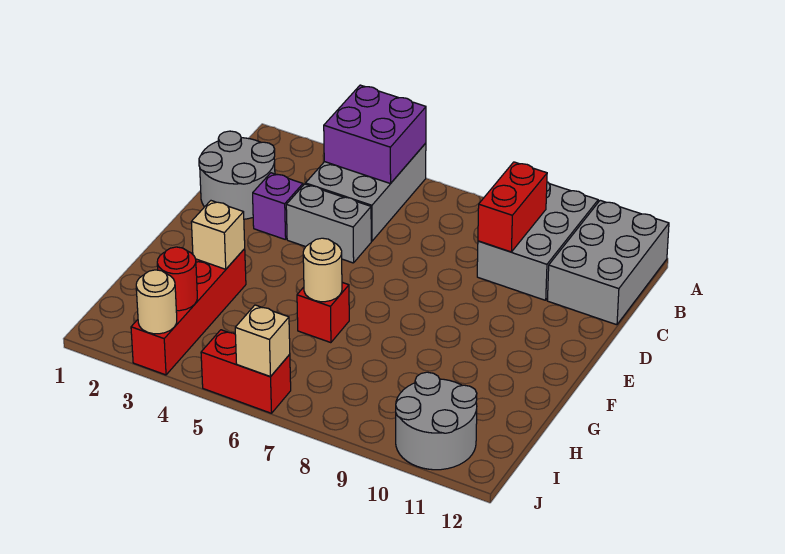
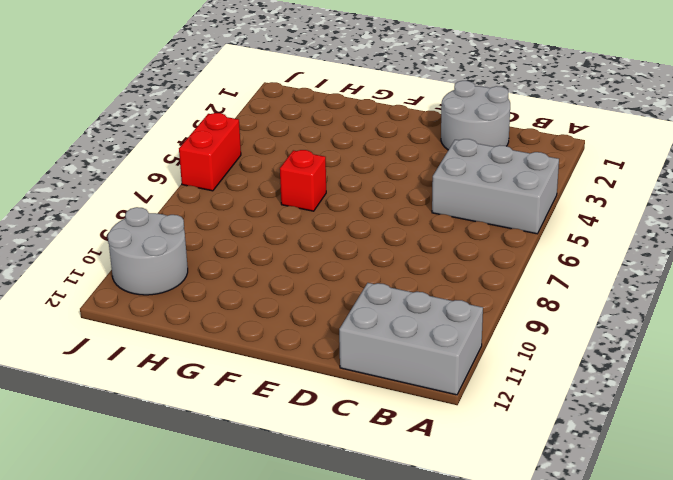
none -> grey 2x3 brick [477,182,598,300]
none -> purple 1x1 brick [253,173,303,240]
none -> grey 1x2 brick [286,184,371,263]

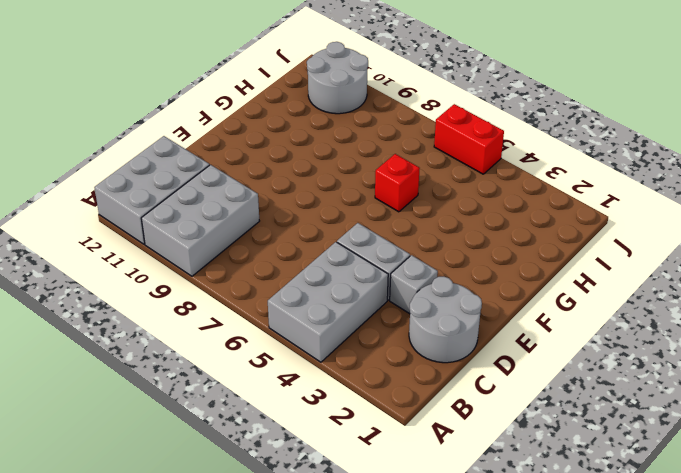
grey 1x1 brick [390,255,438,314] -> purple 1x1 brick [253,173,303,240]
none -> red 1x4 brick [131,249,246,375]
none -> purple 2x2 brick [324,85,426,184]
none -> red 1x2 brick [478,162,547,252]

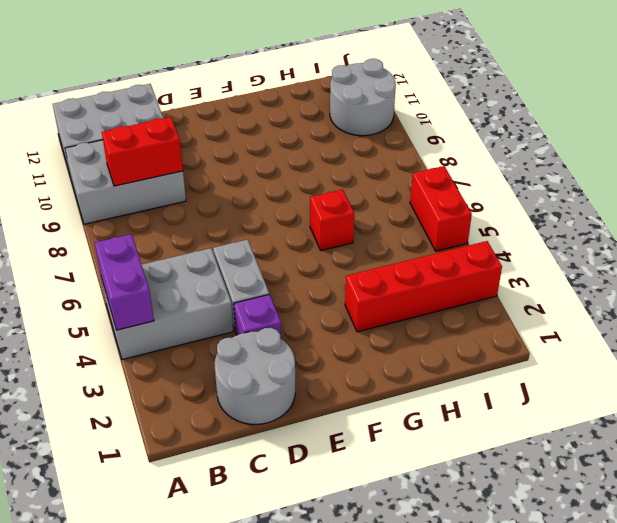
purple 1x2 brick [95,234,154,330] -> purple 2x2 brick [324,85,426,184]
none -> tan 1x1 brick [191,201,245,269]
none -> tan 1x1 round brick [303,238,342,302]
none -> red 1x1 round brick [157,247,197,311]

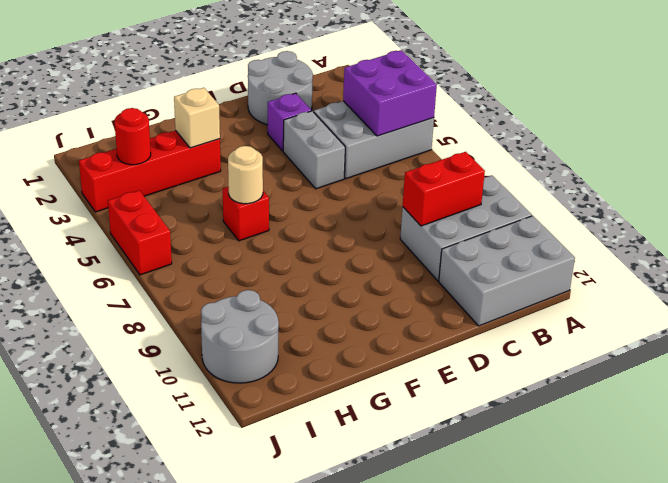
none -> tan 1x1 round brick [136,270,177,334]
none -> tan 1x1 brick [235,305,290,377]

